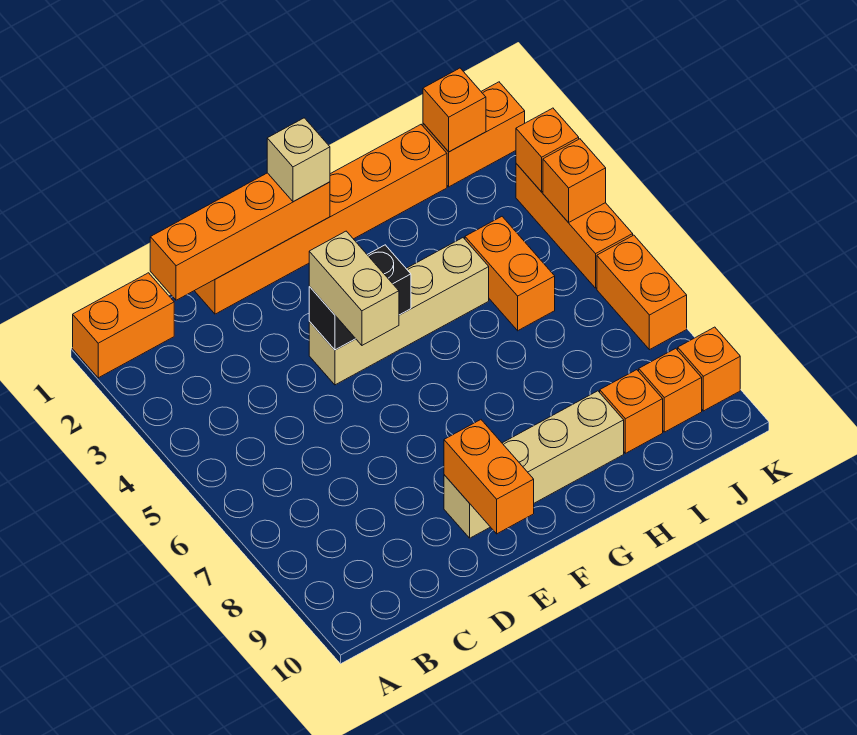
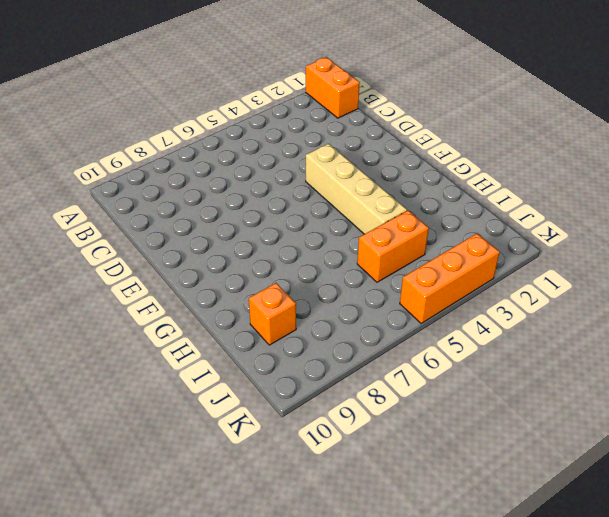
none -> orange 1x6 brick [195,125,447,314]
none -> tan 1x4 brick [444,391,624,538]
none -> orange 1x2 brick [423,82,525,187]

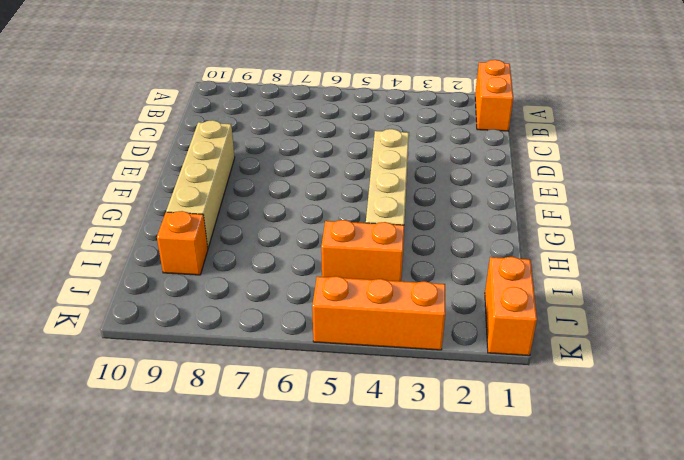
none -> orange 1x6 brick [195,125,447,314]
none -> orange 1x1 brick [639,348,702,432]
none -> orange 1x2 brick [597,235,687,350]

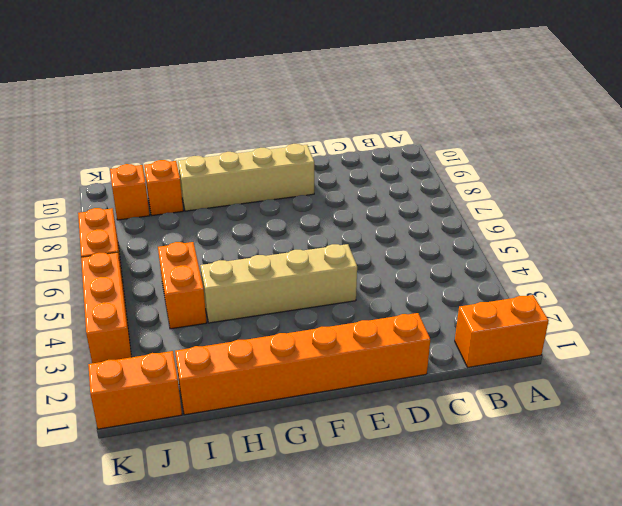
none -> orange 1x1 brick [678,327,740,411]
none -> orange 1x4 brick [150,173,330,300]
none -> black 1x2 brick [309,245,411,350]

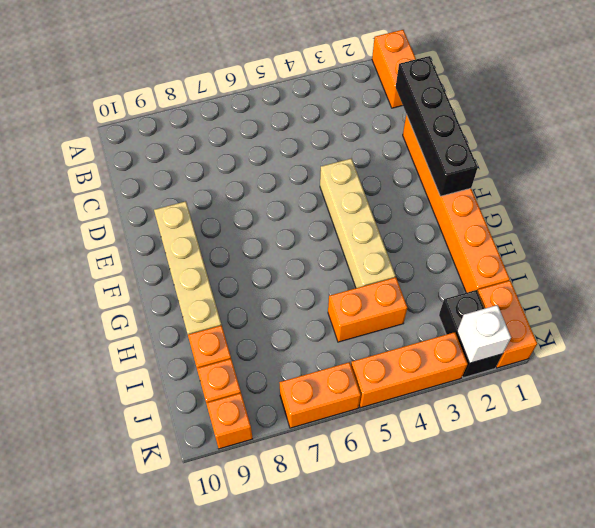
black 1x4 brick [396,56,478,196] -> orange 1x4 brick [150,173,330,300]
black 1x2 brick [439,290,502,378] -> black 1x2 brick moved to [309,245,411,350]
white 1x1 brick [457,305,511,363] -> none
none -> orange 1x2 brick [444,420,534,534]
none -> orange 1x1 brick [423,68,486,152]
none -> orange 1x1 brick [516,108,579,192]

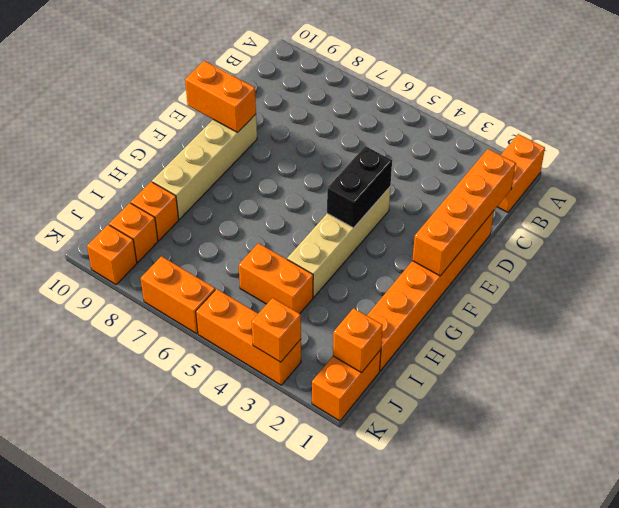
none -> orange 1x1 brick [543,139,606,223]
none -> tan 1x2 brick [309,231,399,345]
none -> tan 1x1 brick [267,118,330,202]

